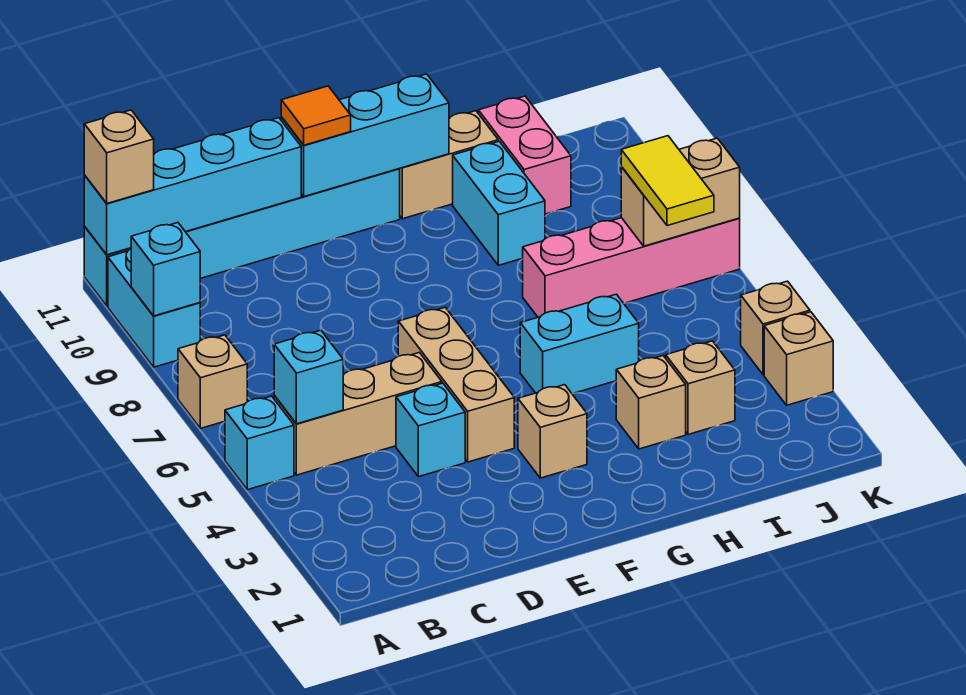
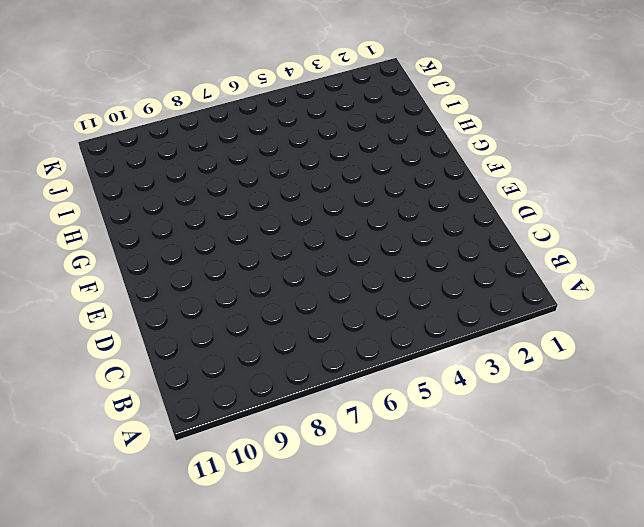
none -> cyan 1x1 brick [225,396,294,490]
none -> tan 1x1 brick [178,335,247,428]
none -> cyan 1x2 brick [108,249,200,367]

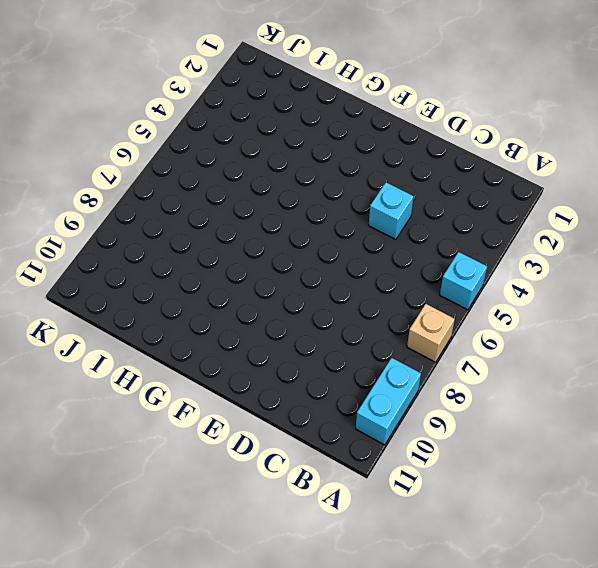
none -> cyan 1x6 brick [84,169,400,306]
none -> tan 1x3 brick [274,353,442,475]
none -> tan 1x3 brick [398,308,514,462]

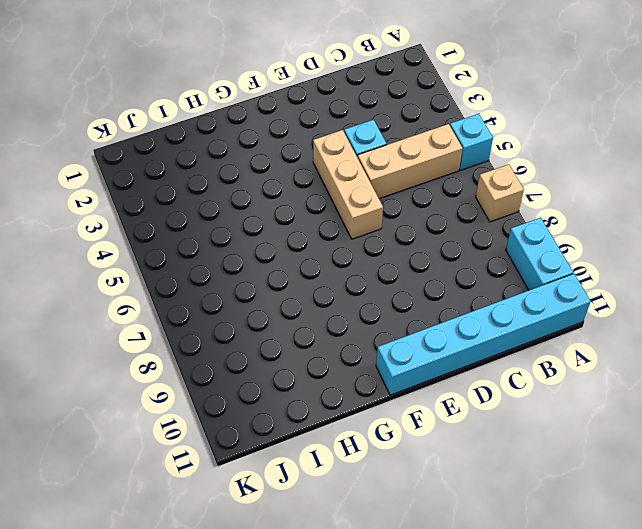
none -> tan 1x1 brick [518,385,587,478]
none -> cyan 1x2 brick [520,294,639,394]
none -> tan 1x2 brick [400,111,498,219]

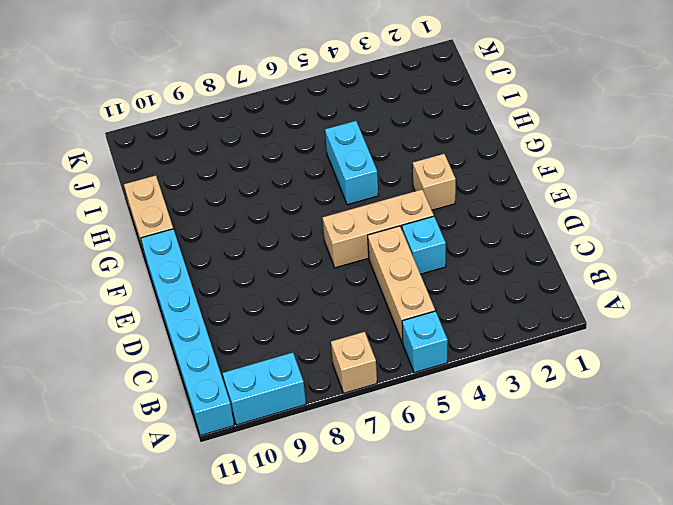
none -> tan 1x1 brick [616,356,686,449]
none -> pink 1x4 brick [523,218,740,317]
none -> cyan 1x2 brick [453,141,545,265]

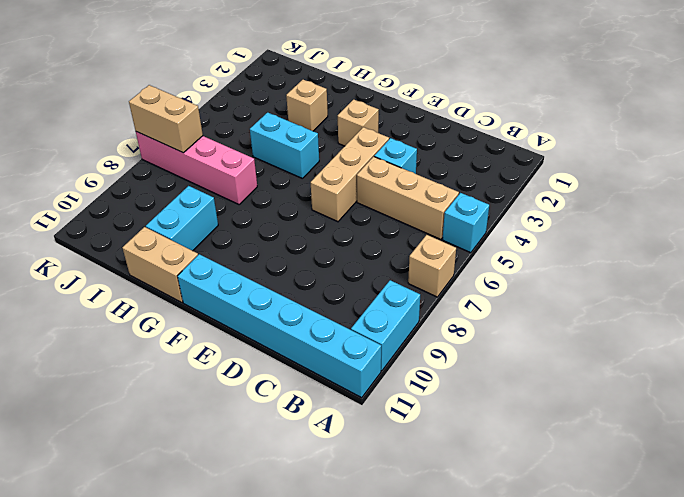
none -> tan 1x1 brick [666,341,735,434]
none -> pink 1x2 brick [478,96,571,214]
none -> tan 1x1 brick [764,312,833,405]

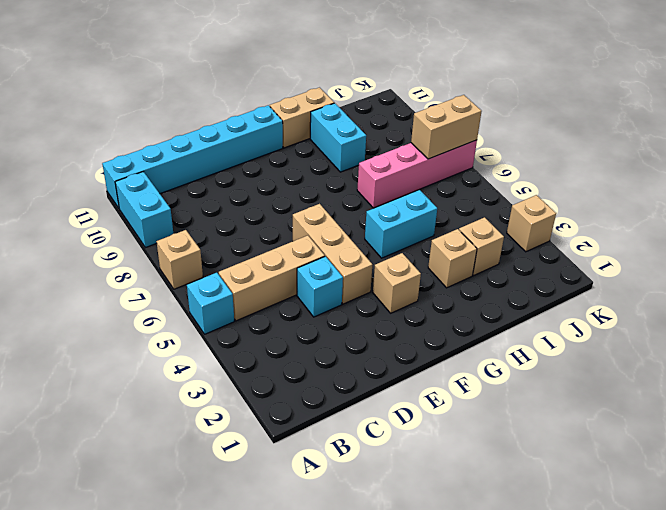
none -> pink 1x2 brick [478,96,571,214]
none -> tan 1x1 brick [741,281,810,375]
none -> cyan 1x1 brick [131,223,200,316]

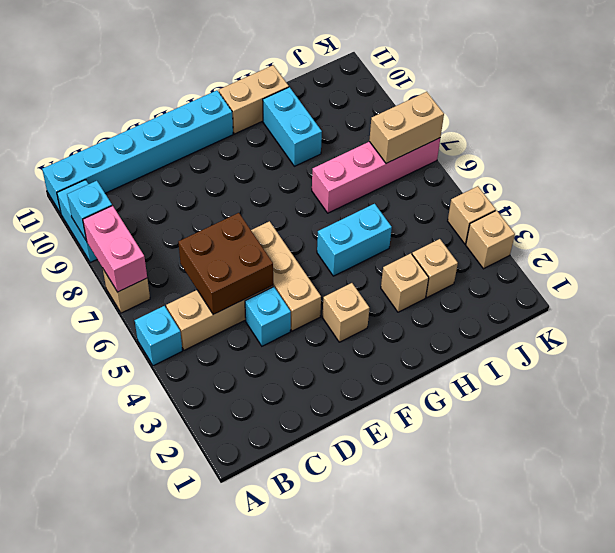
pink 1x2 brick [83,206,147,292] -> pink 1x2 brick moved to [478,96,571,214]
brown 2x2 brick [178,213,273,315] -> none
none -> cyan 1x4 brick [84,118,301,255]
none -> cyan 1x1 brick [274,330,343,424]
none -> cyan 1x3 brick [281,74,449,196]

